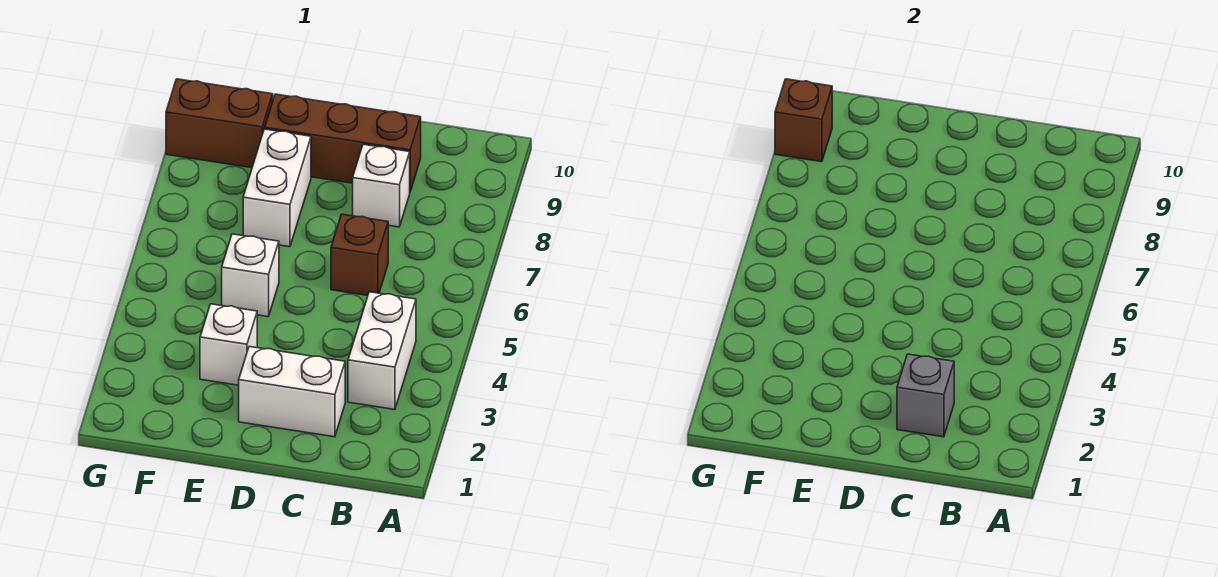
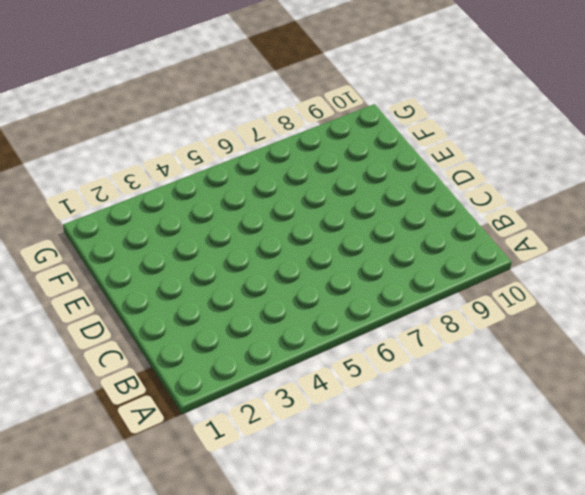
none -> white 1x2 brick [348,292,416,409]
none -> white 1x2 brick [239,347,345,437]

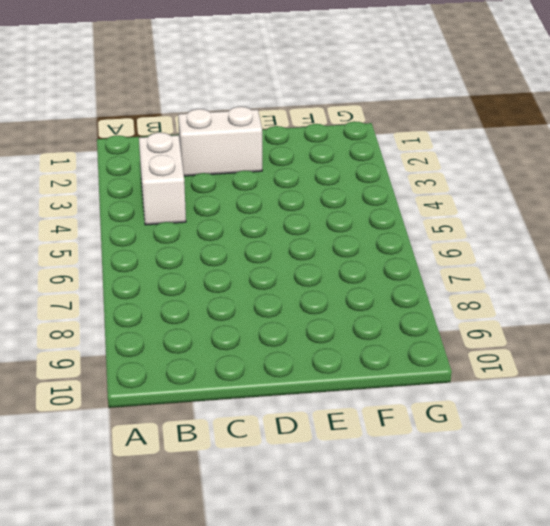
none -> brown 1x1 brick [331,214,388,295]
none -> white 1x1 brick [353,144,410,227]

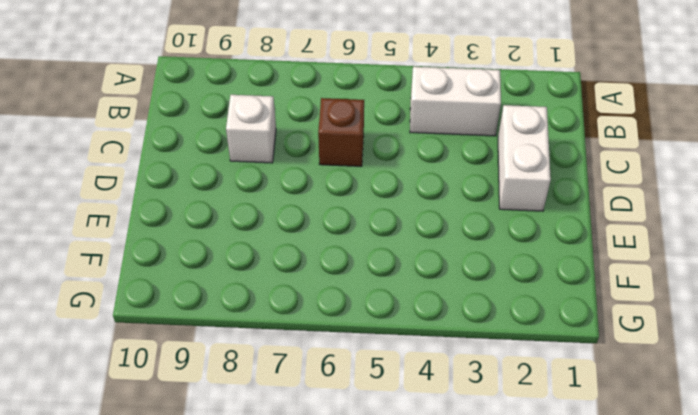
none -> brown 1x3 brick [265,94,421,191]
none -> white 1x1 brick [200,304,257,385]

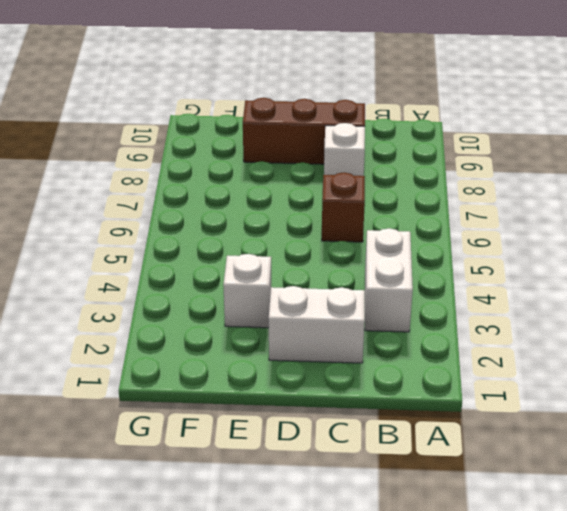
none -> white 1x1 brick [222,234,279,317]
none -> white 1x2 brick [243,129,311,247]

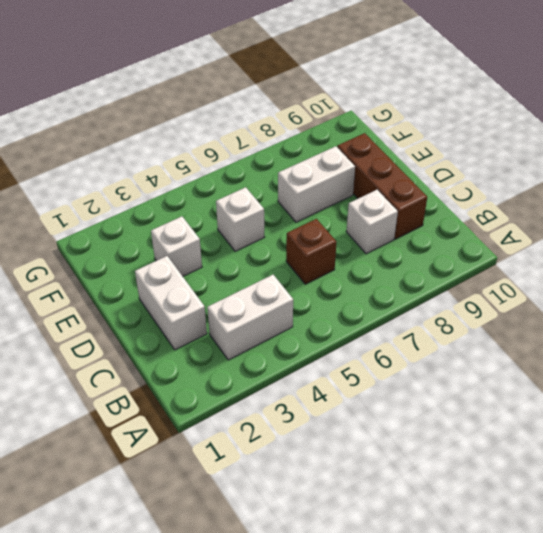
none -> brown 1x2 brick [166,79,273,168]
none -> grey 1x1 brick [897,354,954,437]

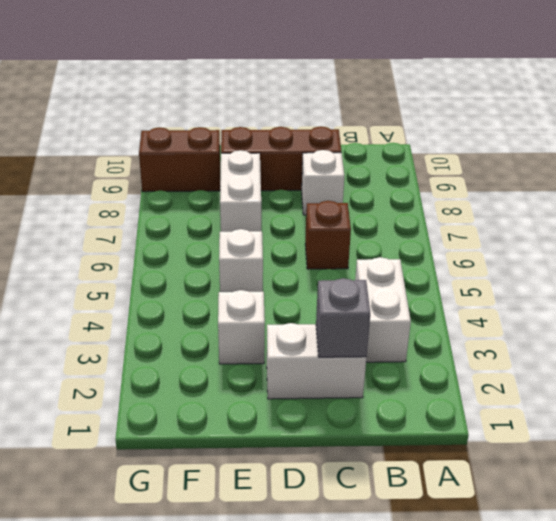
none -> brown 1x1 brick [775,79,832,162]

